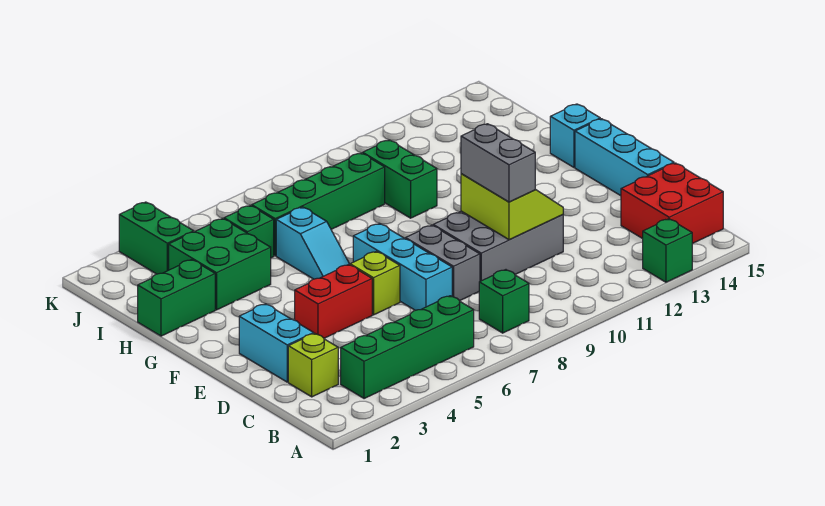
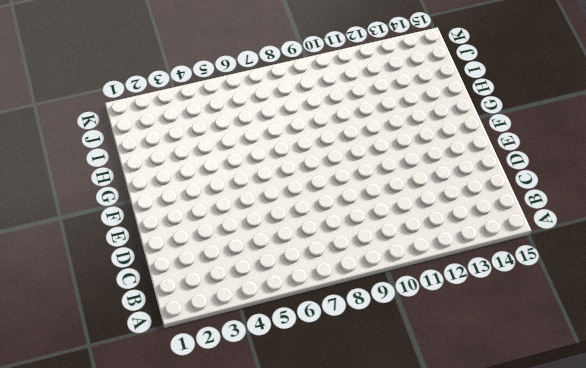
none -> green 1x1 brick [643,219,692,282]
none -> green 1x4 brick [341,296,474,399]
none -> green 1x1 brick [479,270,529,333]

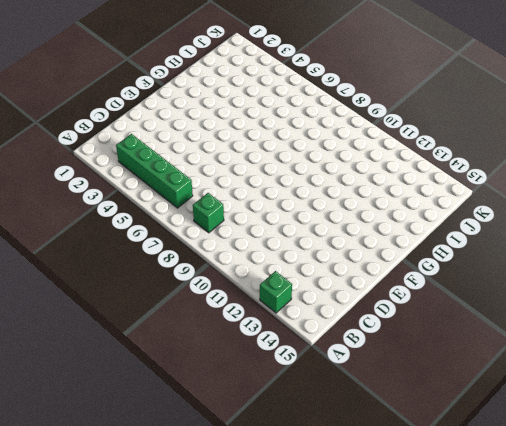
none -> red 2x2 brick [621,163,723,244]
none -> lime 1x1 brick [288,333,338,397]
none -> cyan 1x2 brick [239,304,314,382]

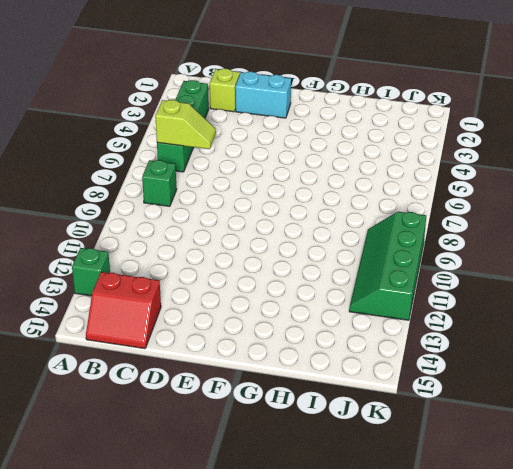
lime 1x2 slope [155,100,216,149] -> none
red 2x2 slope [86,272,161,349] -> red 2x2 brick [621,163,723,244]
green 2x4 slope [349,212,426,320] -> none
none -> cyan 1x3 brick [353,223,452,310]
none -> grey 1x2 brick [406,225,480,301]
none -> grey 2x3 brick [433,211,563,281]

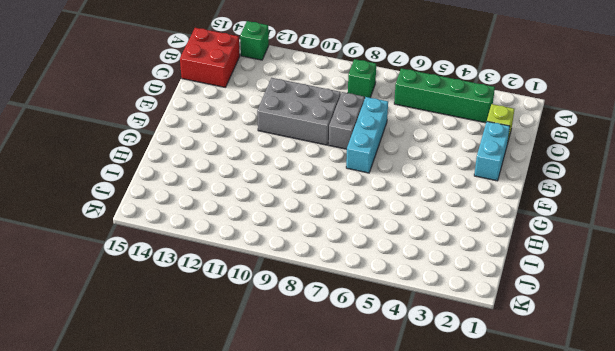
none -> cyan 1x3 brick [575,119,674,196]
none -> red 1x2 brick [295,265,372,338]
none -> lime 1x1 brick [350,251,400,315]

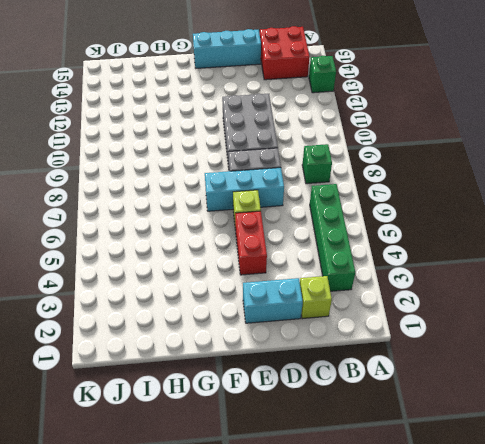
none -> cyan 1x2 slope [276,207,350,279]
none -> cyan 1x1 brick [550,104,600,167]
none -> green 1x2 brick [138,260,215,336]

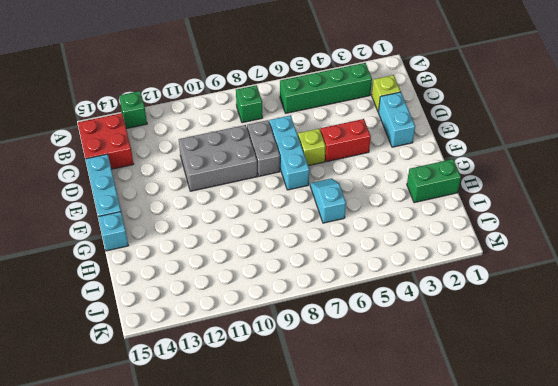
none -> green 2x2 brick [169,218,271,310]
none -> green 1x2 brick [363,140,437,218]
none -> green 1x1 brick [224,205,274,258]

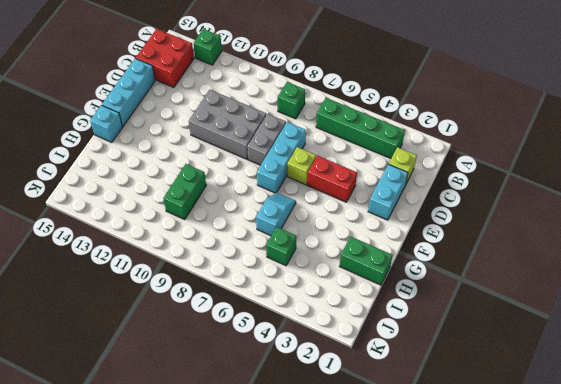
none -> green 2x2 brick [169,218,271,310]
none -> green 1x4 brick [252,153,385,256]
none -> green 1x2 brick [119,202,194,274]

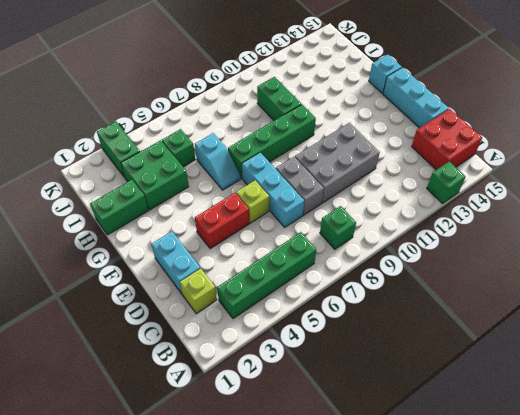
green 1x4 brick [228,105,316,178] -> green 1x4 brick moved to [252,153,385,256]
none -> lime 2x2 slope [461,174,563,240]
none -> grey 1x2 brick [461,124,535,202]

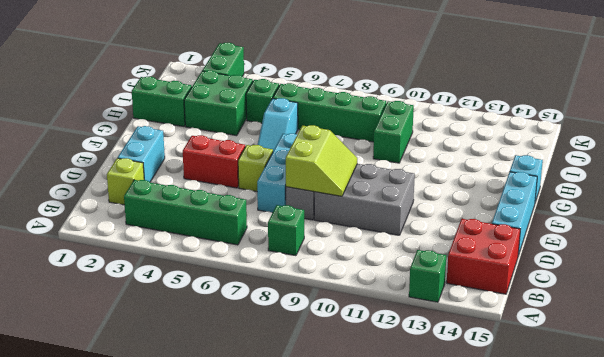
lime 2x2 slope [286,125,357,196] -> lime 2x2 slope moved to [461,174,563,240]
none -> grey 1x2 brick [461,124,535,202]

